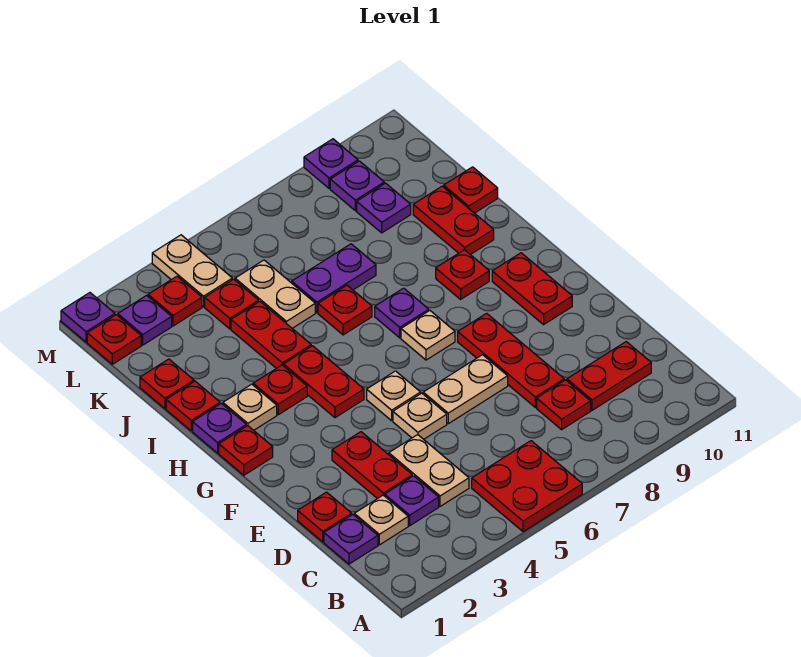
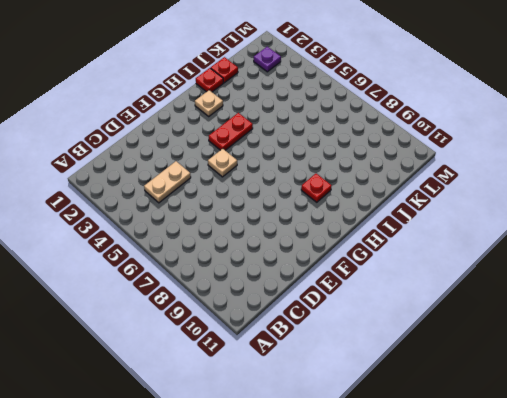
none -> red 2x2 plate [472,441,582,532]
none -> purple 1x1 plate [324,515,378,564]
none -> tan 1x1 plate [354,495,408,545]
none -> purple 1x1 plate [385,476,439,526]

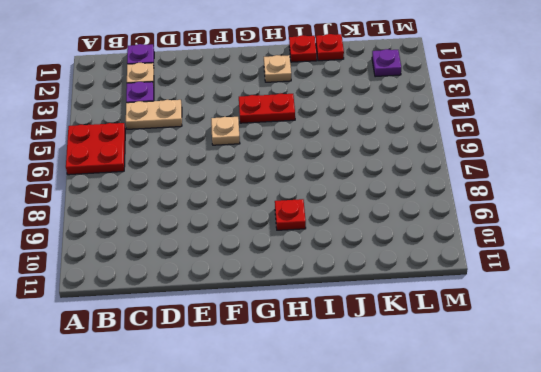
none -> red 1x1 plate [537,380,591,429]
none -> red 1x2 plate [567,342,651,410]
none -> red 1x1 plate [298,492,352,542]
none -> red 1x2 plate [332,432,412,499]

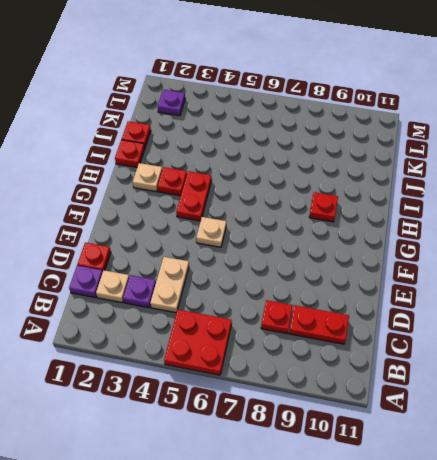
none -> red 1x2 plate [332,432,412,499]
none -> red 1x3 plate [458,313,564,407]
none -> tan 1x1 plate [393,393,447,439]
none -> tan 1x2 plate [423,355,508,424]

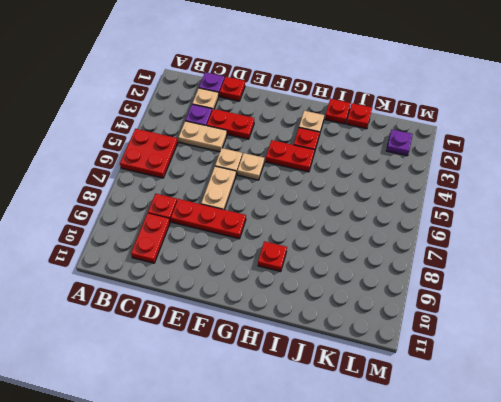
none -> red 1x2 plate [492,253,572,325]
none -> red 1x1 plate [219,426,273,475]
none -> tan 1x1 plate [401,311,455,360]
none -> purple 1x1 plate [193,403,246,453]

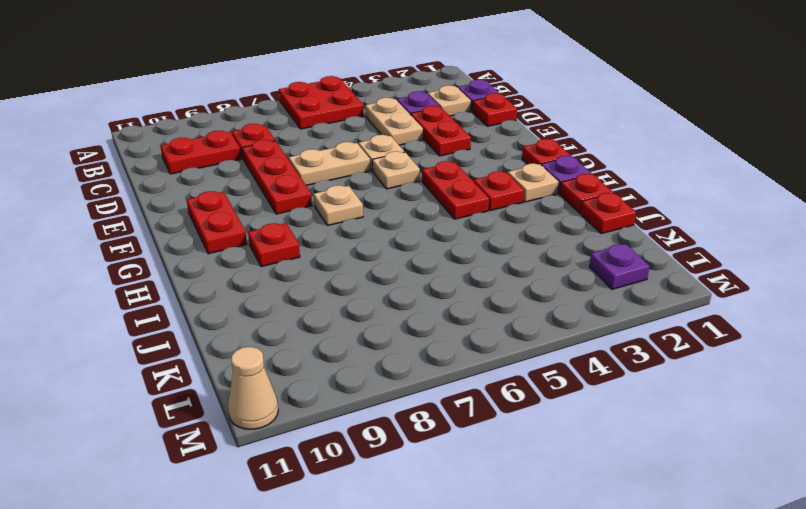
tan 1x1 cone [228,347,278,429] -> none
none -> purple 1x1 plate [375,288,429,338]
none -> red 1x2 plate [231,302,311,368]
none -> red 1x1 plate [318,285,372,335]
none -> red 1x2 plate [413,186,494,255]

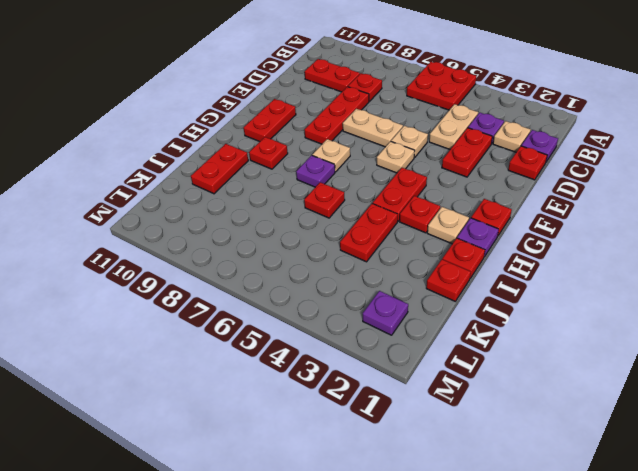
none -> tan 1x2 plate [235,260,315,328]
none -> purple 1x2 plate [292,244,376,313]
none -> red 1x1 plate [444,167,498,213]
none -> red 1x1 plate [205,279,259,329]

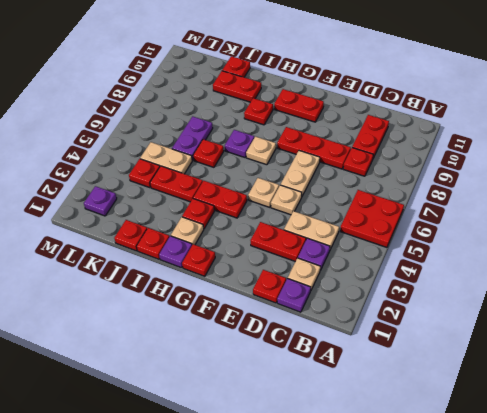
none -> purple 1x1 plate [357,183,411,233]
none -> red 1x1 plate [87,315,141,364]
none -> red 1x1 plate [148,276,202,326]
none -> tan 1x2 plate [152,235,232,307]

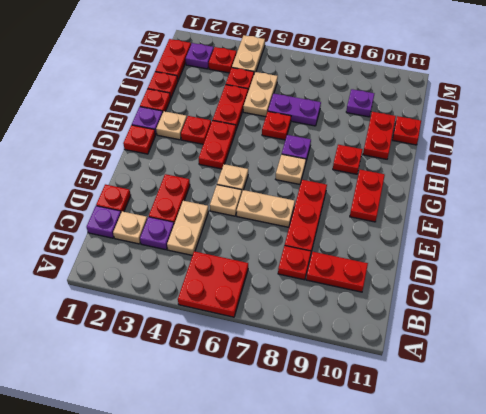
red 1x2 plate [155,39,191,80] -> red 1x1 plate [87,315,141,364]
none -> purple 1x1 plate [330,161,384,211]
none -> purple 1x1 plate [61,293,115,342]
none -> purple 1x1 plate [304,139,358,188]

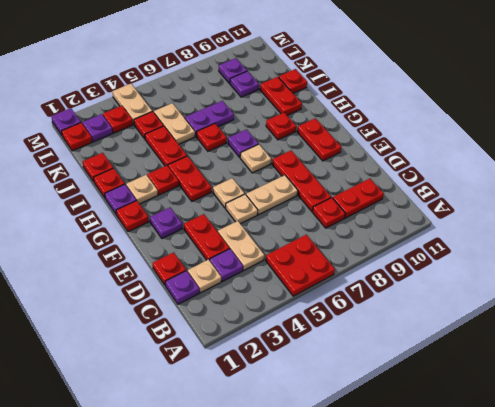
purple 1x1 plate [150,208,182,238] -> purple 1x1 plate moved to [304,139,358,188]

